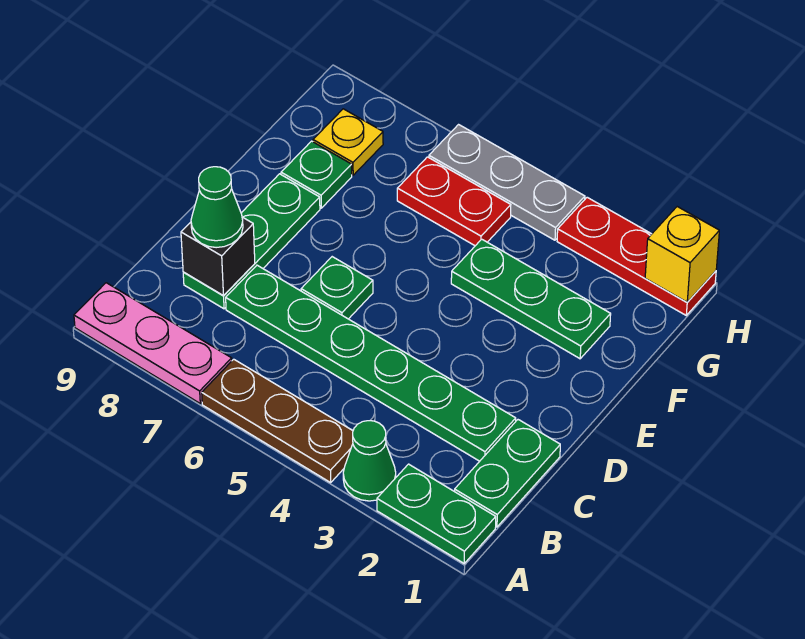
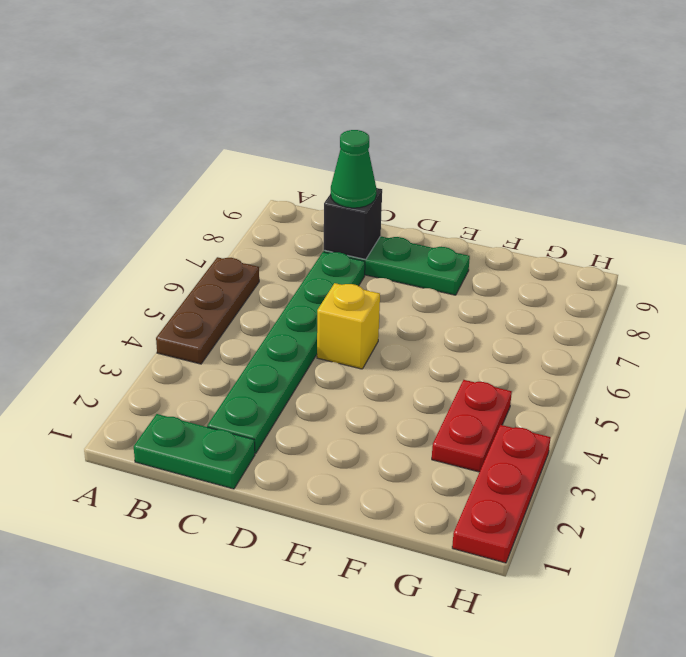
yellow 1x1 brick [317,283,380,369] -> yellow 1x1 brick moved to [645,207,719,302]
red 1x2 plate [432,380,512,472] -> red 1x2 plate moved to [397,157,511,246]
none -> green 1x2 plate [377,464,496,563]
none -> green 1x1 cone [343,421,396,501]
none -> pink 1x3 plate [74,283,232,403]

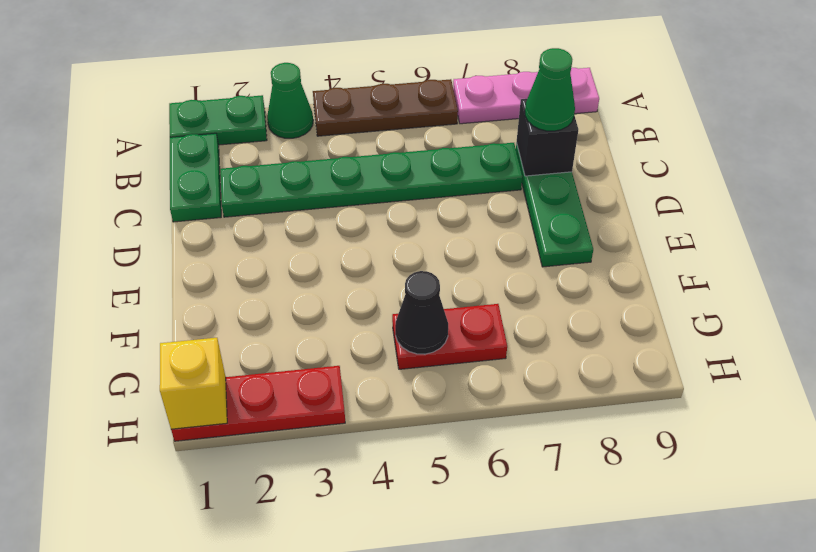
black 1x1 cone [395,271,448,354] -> none
none -> green 1x1 plate [301,257,373,319]
none -> green 1x3 plate [451,239,611,359]
none -> green 1x1 plate [281,141,352,208]

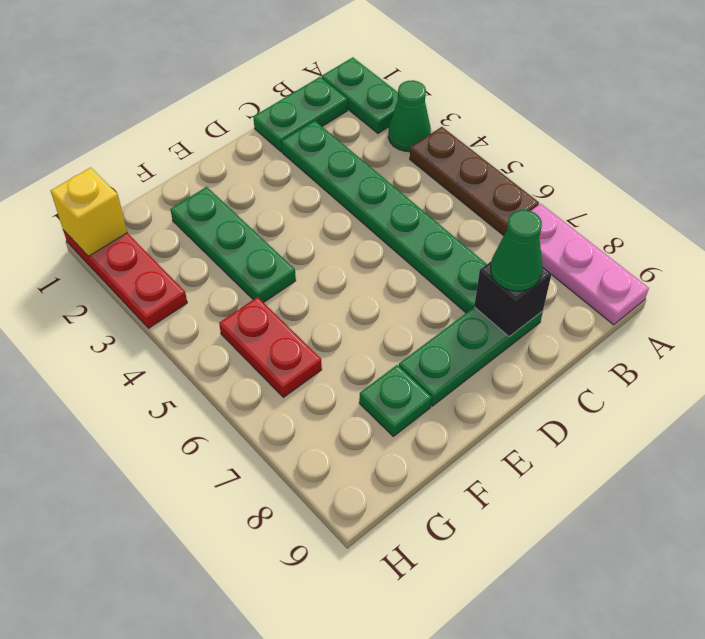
none -> green 1x1 plate [301,257,373,319]
none -> yellow 1x1 plate [313,109,383,175]
none -> grey 1x3 plate [429,125,585,240]

